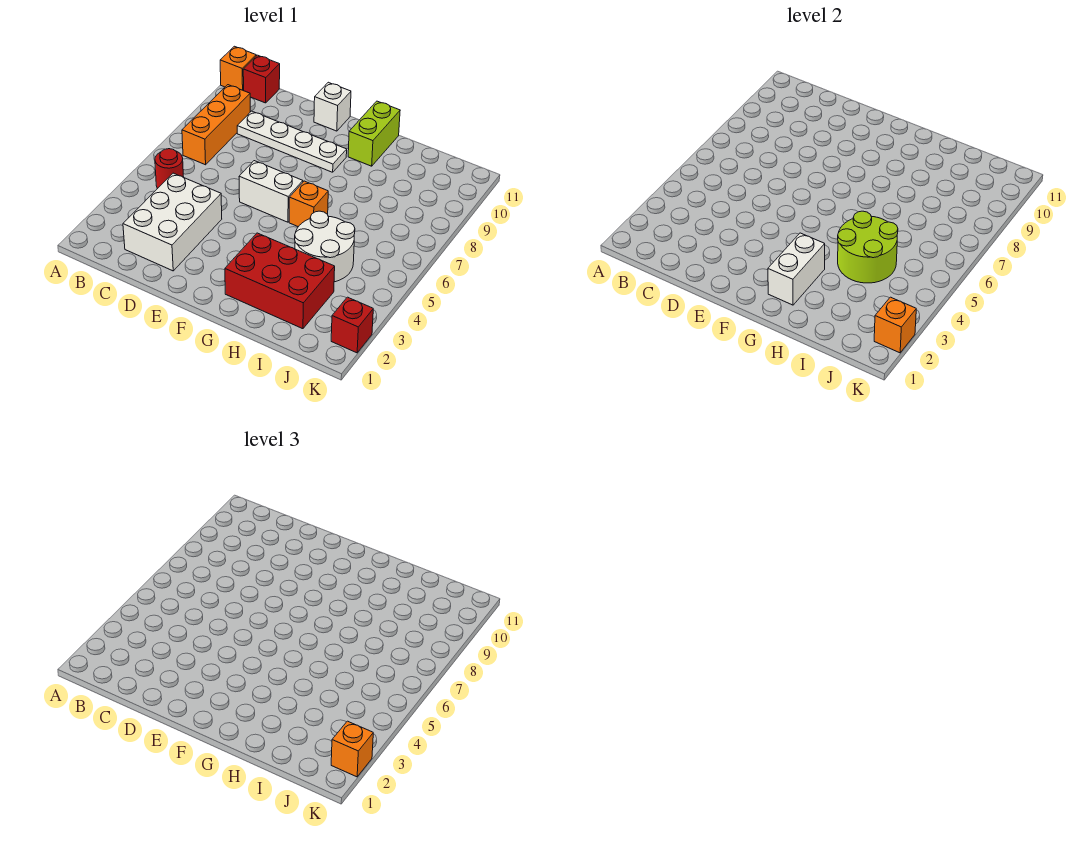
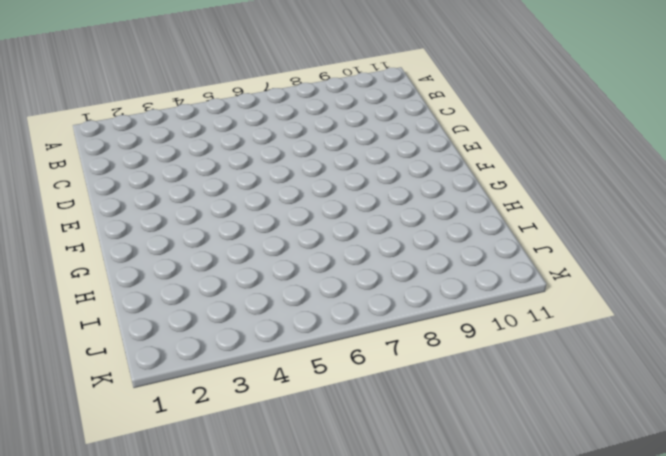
none -> orange 1x1 brick [220,46,256,91]
none -> red 1x1 round brick [155,149,184,189]
none -> orange 1x3 brick [182,85,250,165]

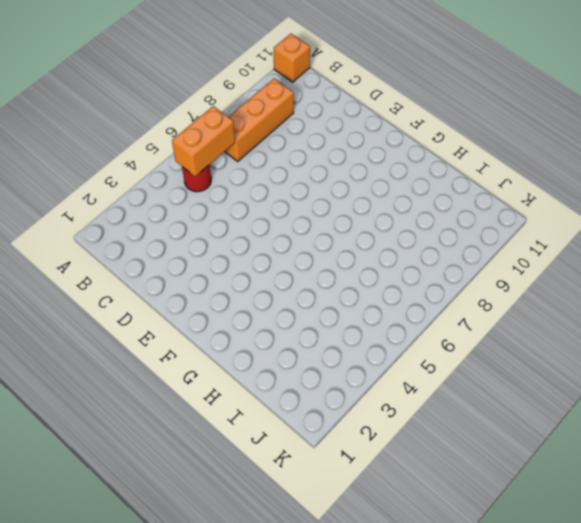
orange 1x2 brick [172,106,235,176] -> none
none -> red 1x1 brick [243,55,280,103]
none -> white 2x3 brick [123,173,222,271]
none -> white 1x4 plate [237,111,347,172]

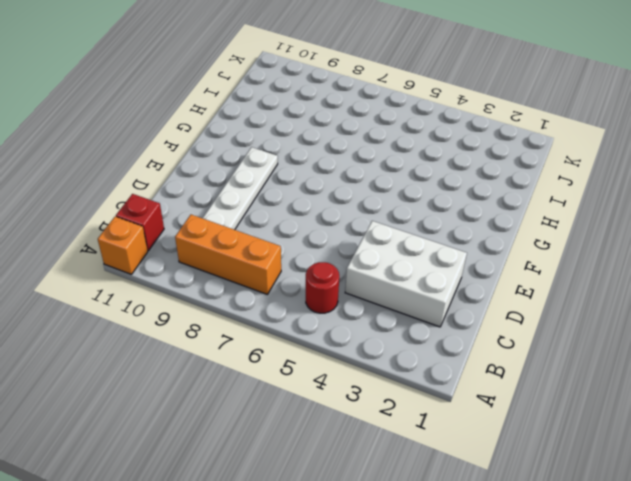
none -> white 1x2 brick [239,161,303,222]
none -> white 1x1 brick [314,82,351,131]
none -> red 2x3 brick [225,233,335,329]

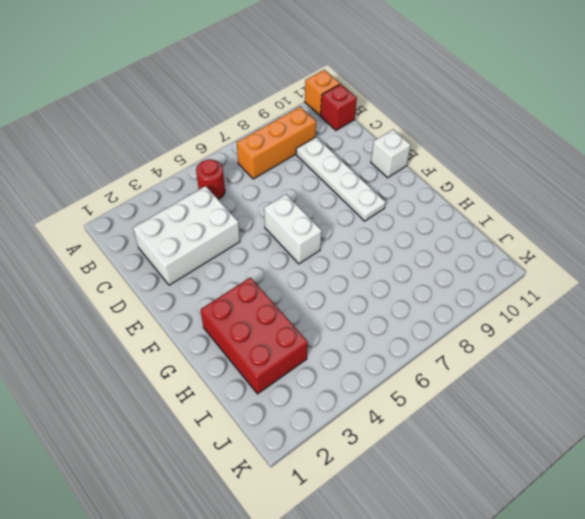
none -> orange 1x1 brick [289,181,328,227]
none -> lime 1x2 brick [348,101,400,166]
none -> white 2x2 round brick [295,211,355,282]

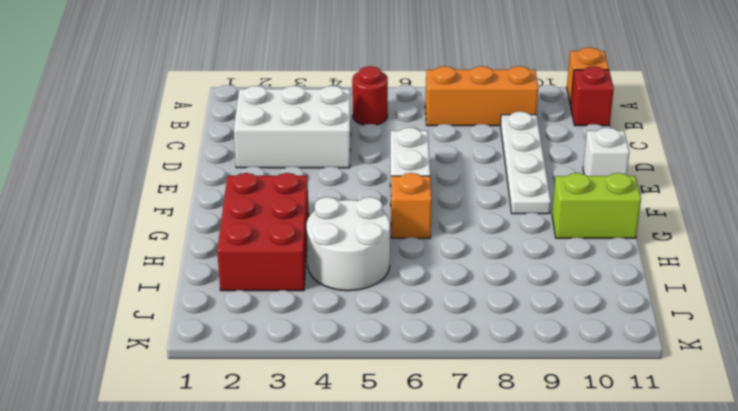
none -> red 1x1 brick [331,297,373,353]
none -> white 1x2 brick [768,233,825,305]
none -> lime 2x2 round brick [838,211,898,283]

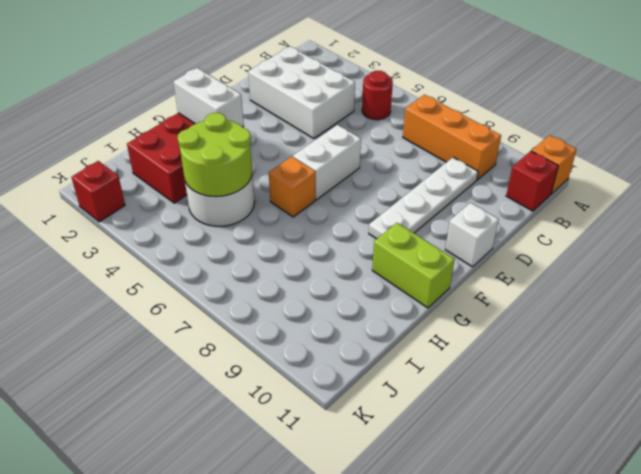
none -> orange 1x1 brick [874,297,916,353]
none -> orange 1x1 brick [331,721,373,777]

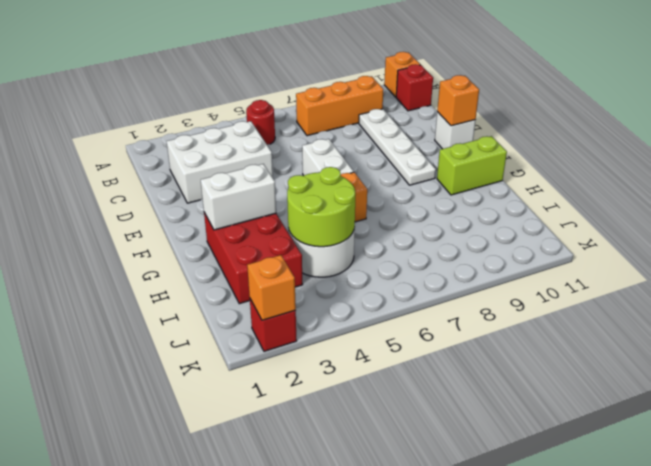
orange 1x1 brick [437,75,479,126] -> orange 1x1 brick moved to [331,721,373,777]

